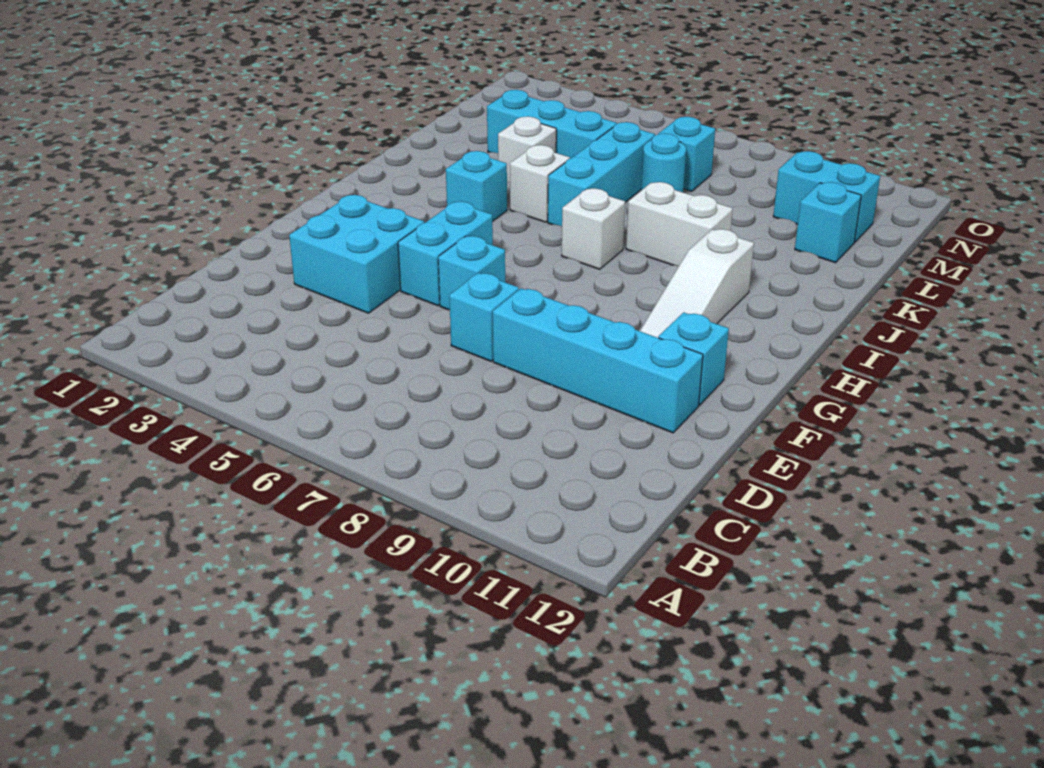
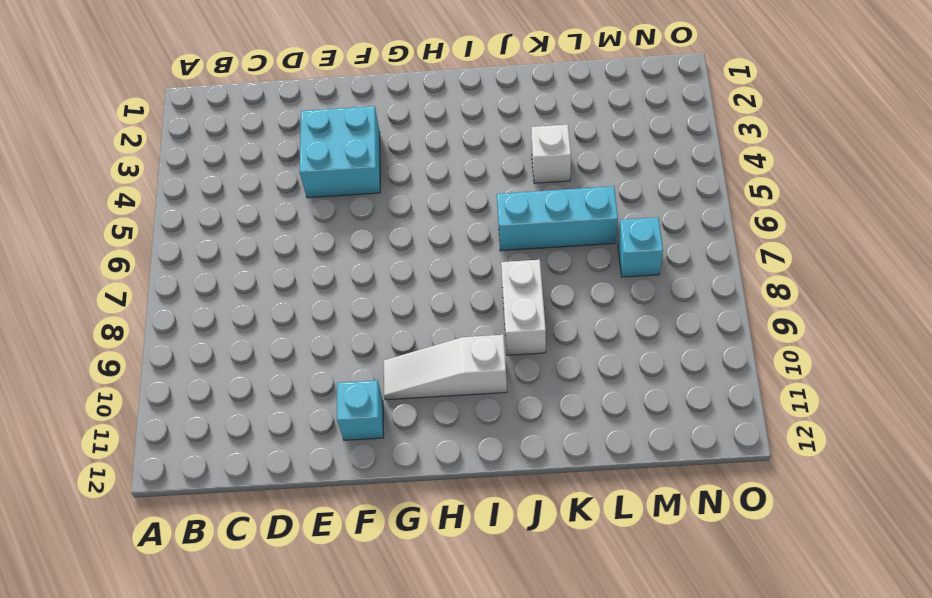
none -> cyan 1x1 brick [449,273,519,361]
none -> cyan 1x4 brick [493,288,703,433]
none -> cyan 1x2 brick [398,201,493,306]

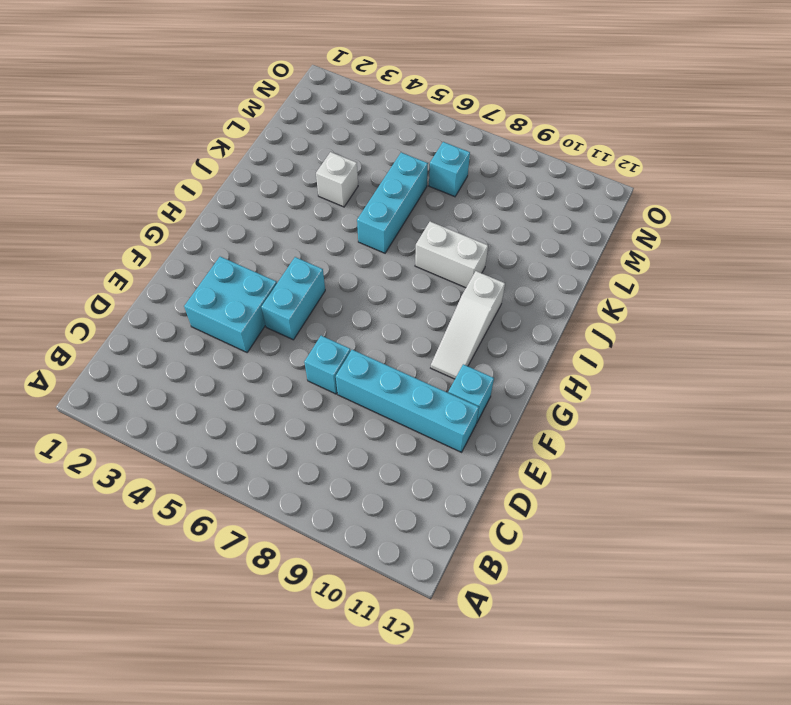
none -> cyan 1x1 brick [438,236,505,310]
none -> cyan 1x1 brick [446,151,507,222]
none -> white 1x1 brick [562,188,625,269]

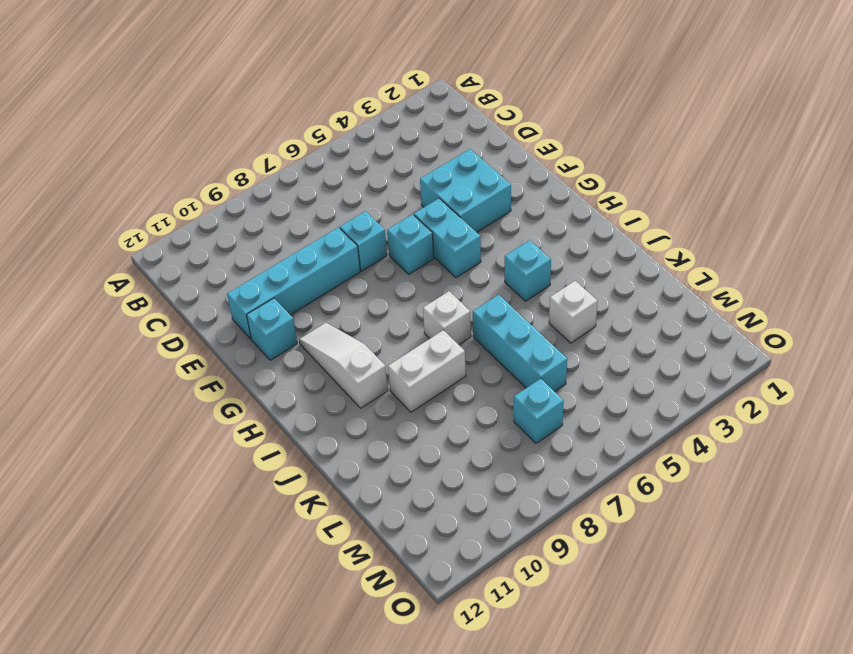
none -> white 1x1 brick [510,145,570,222]
none -> cyan 1x3 brick [487,90,617,158]
none -> cyan 1x1 round brick [641,133,686,192]

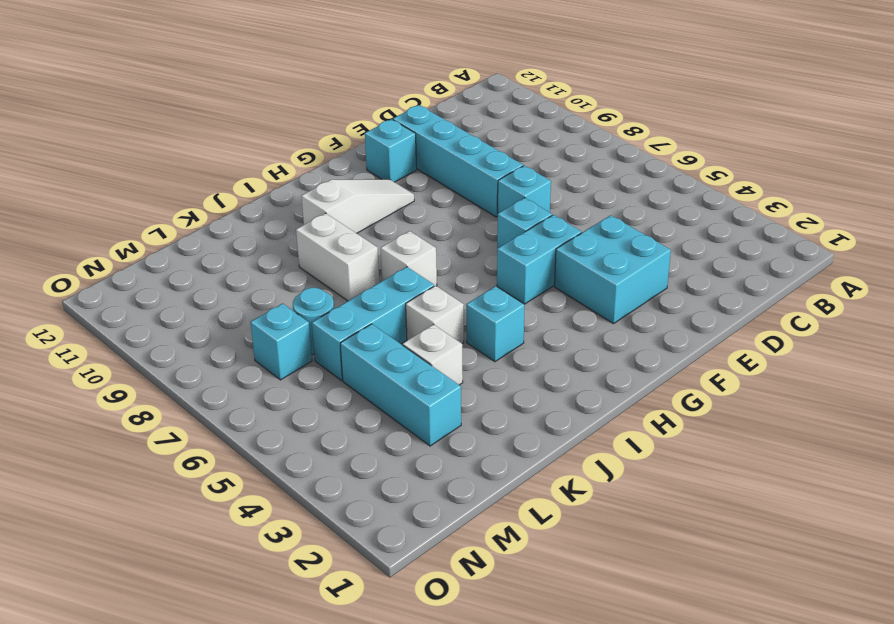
none -> cyan 1x1 brick [795,182,861,263]
none -> cyan 1x2 brick [773,151,880,242]

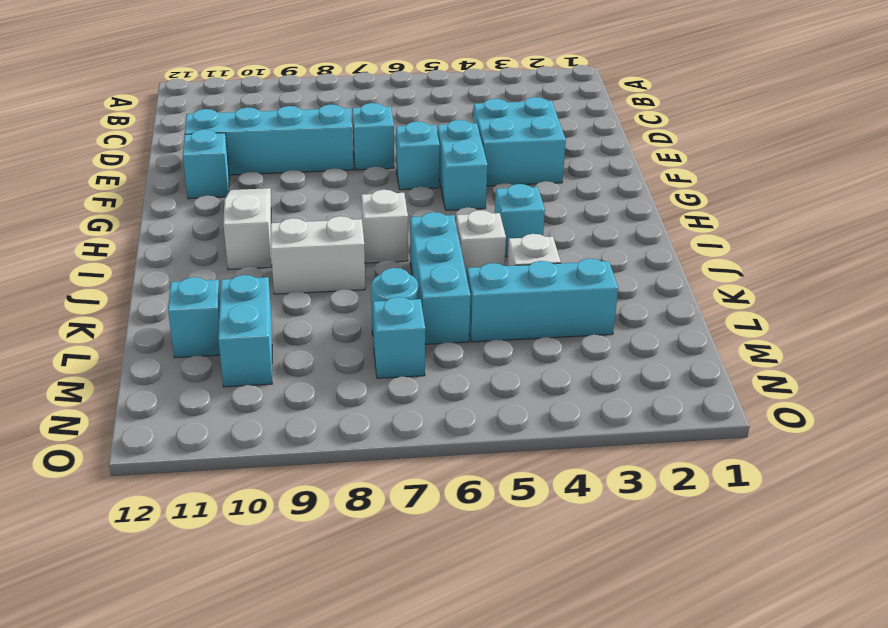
cyan 1x2 brick [218,275,272,387] -> cyan 1x2 brick turned to [773,151,880,242]

